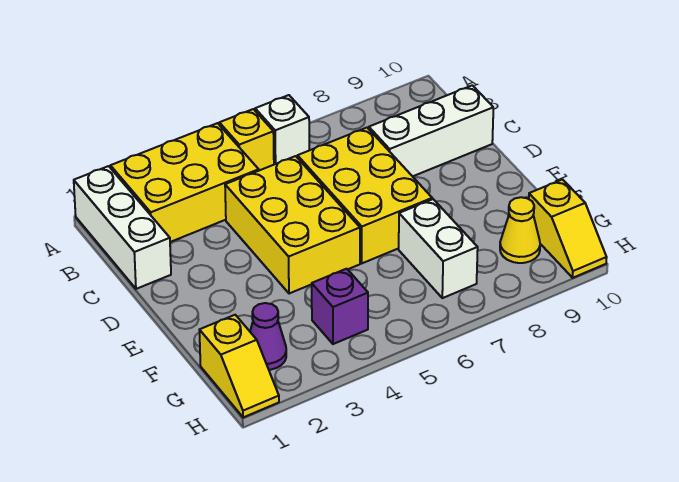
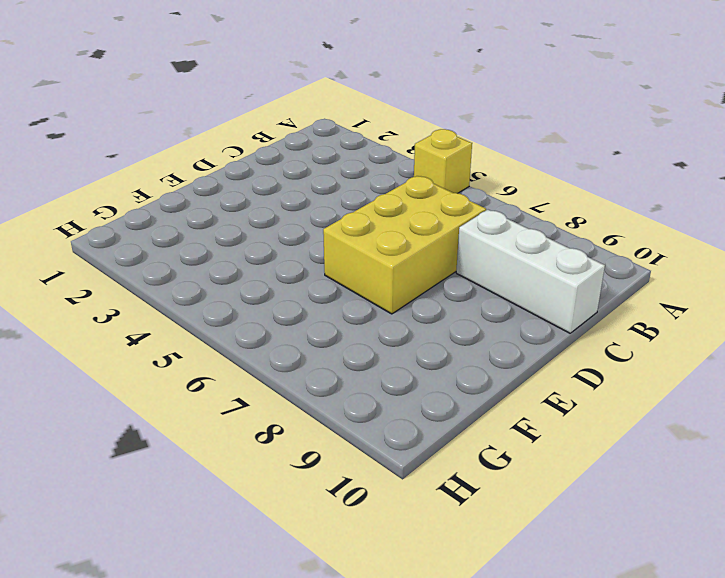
none -> white 1x3 brick [74,166,171,289]
none -> yellow 2x3 brick [111,123,259,242]
none -> white 1x1 brick [255,95,309,164]

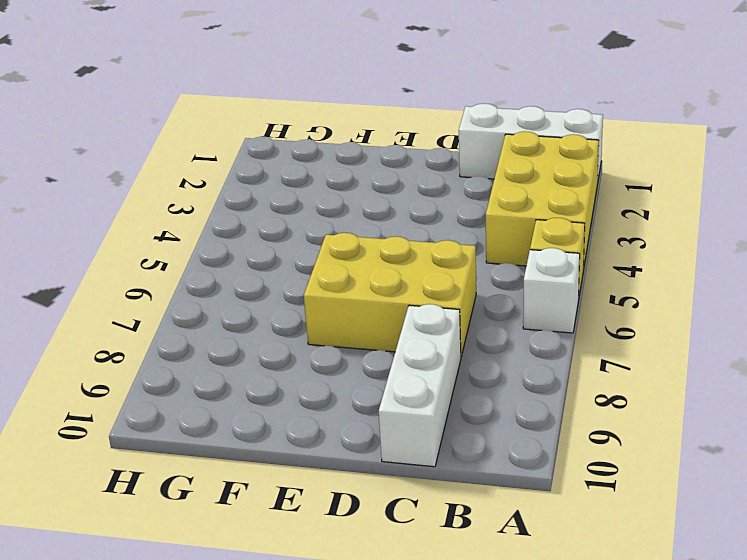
none -> yellow 2x3 brick [225,156,360,294]
none -> white 1x2 brick [399,199,478,298]
none -> yellow 1x2 slope [199,315,279,417]

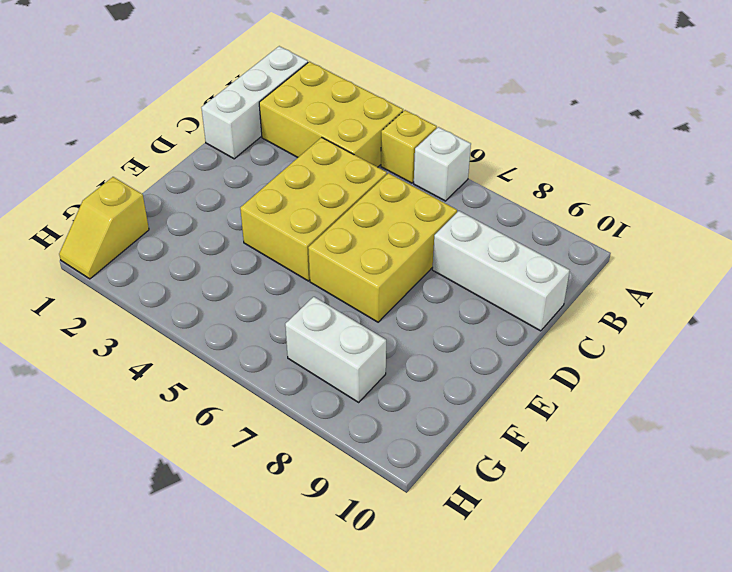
white 1x2 brick [285,297,386,402] -> white 1x2 brick turned to [399,199,478,298]
none -> purple 1x1 cone [250,303,286,370]
none -> purple 1x1 brick [312,269,368,344]
none -> yellow 1x1 cone [500,197,540,263]

